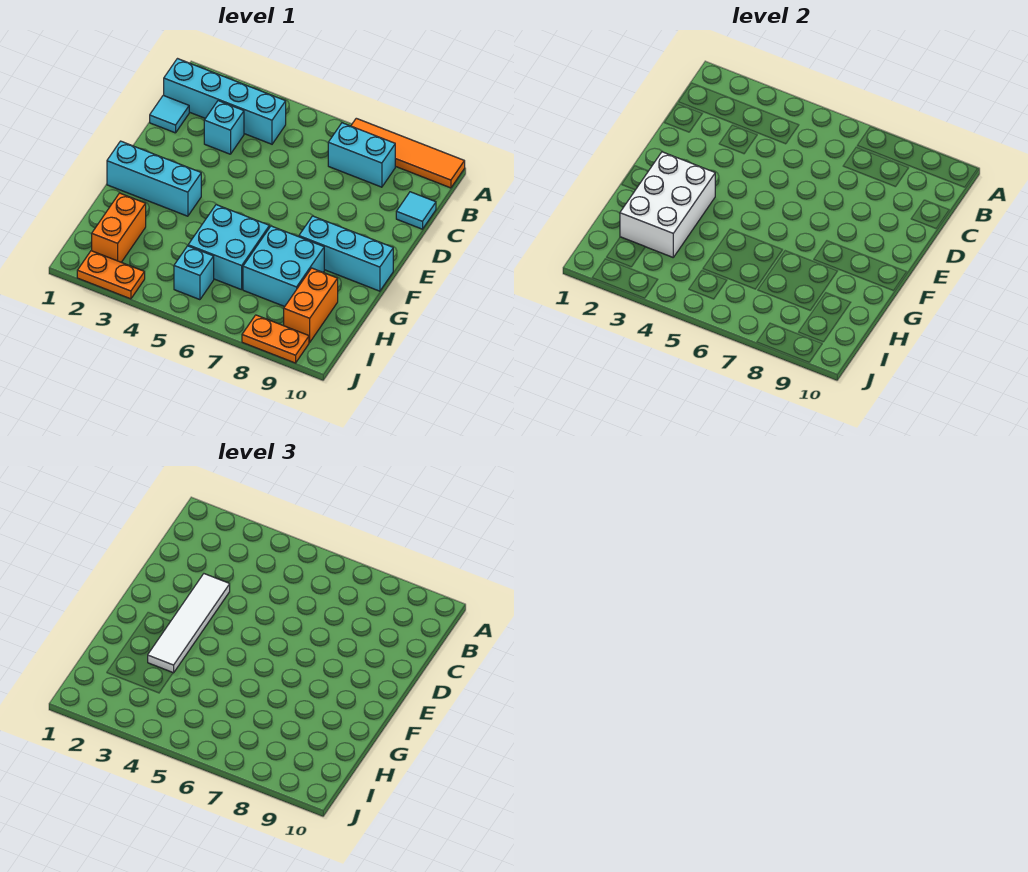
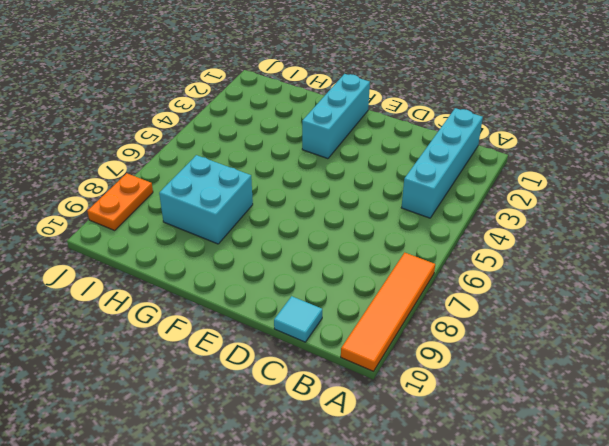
none -> cyan 1x2 brick [328,123,395,187]
none -> cyan 1x1 tile [150,95,189,133]
none -> cyan 1x1 brick [204,101,244,154]

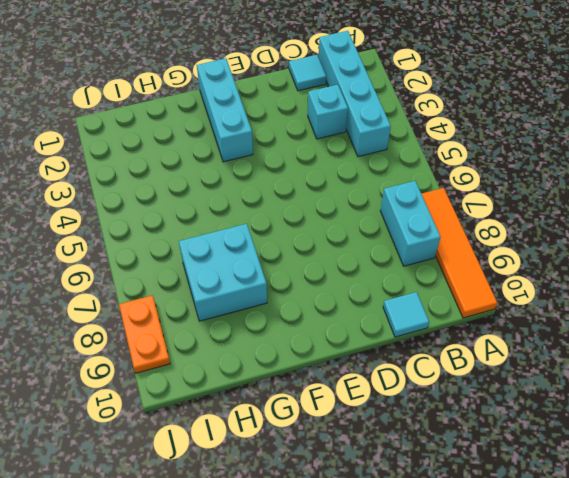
none -> cyan 1x3 brick [299,216,393,291]
none -> cyan 2x2 brick [188,205,269,290]
none -> orange 1x2 brick [92,193,146,262]

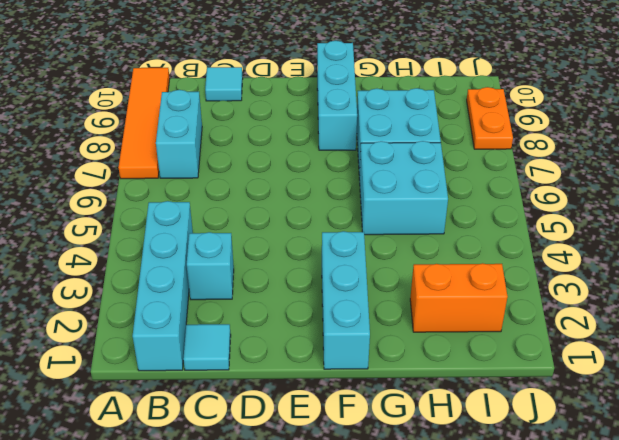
none -> orange 1x2 brick [284,268,338,342]
none -> cyan 1x1 brick [174,246,214,300]
none -> orange 1x2 plate [77,251,145,299]

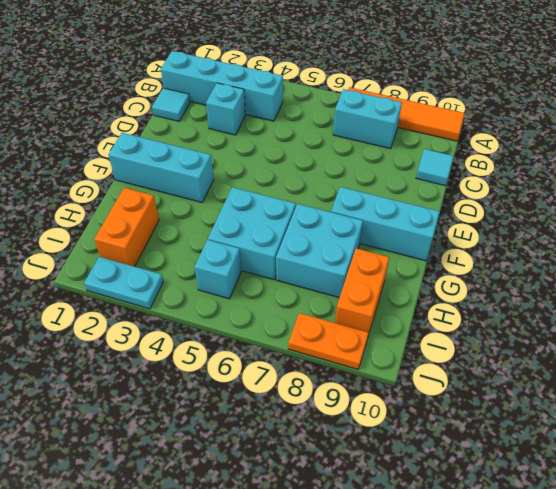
cyan 1x2 plate [84,257,163,309] -> orange 1x2 plate [77,251,145,299]
none -> white 2x3 brick [620,152,715,257]
none -> white 1x4 tile [148,574,230,673]

